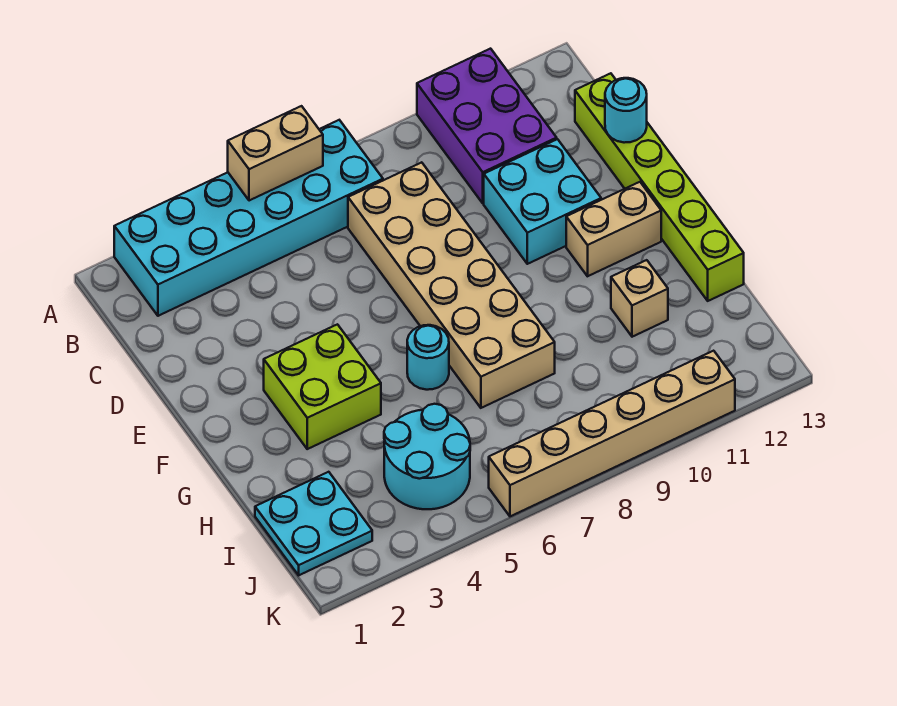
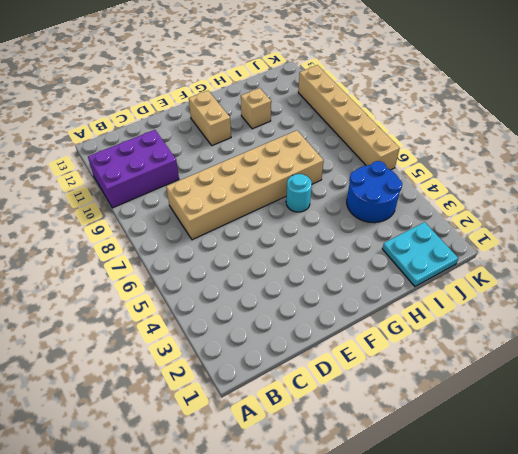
blue 2x2 round brick [347,161,402,223] -> cyan 2x2 round brick [384,404,470,509]
none -> cyan 2x6 brick [114,120,383,316]
none -> lime 1x6 brick [575,73,744,301]
none -> cyan 2x2 brick [484,139,601,264]

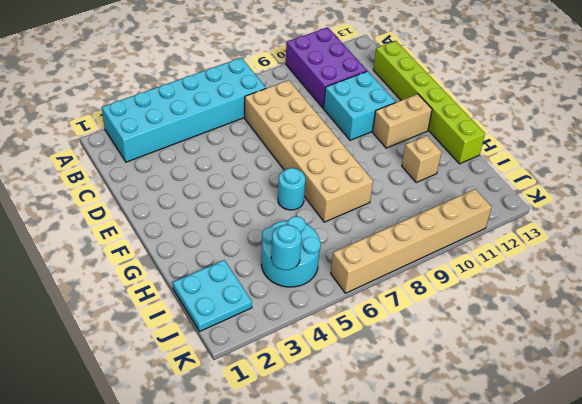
cyan 1x1 round brick [271,225,302,270] -> cyan 1x1 round brick moved to [605,78,647,143]
none -> lime 2x2 brick [264,324,381,449]
none -> tan 1x2 brick [228,106,323,201]

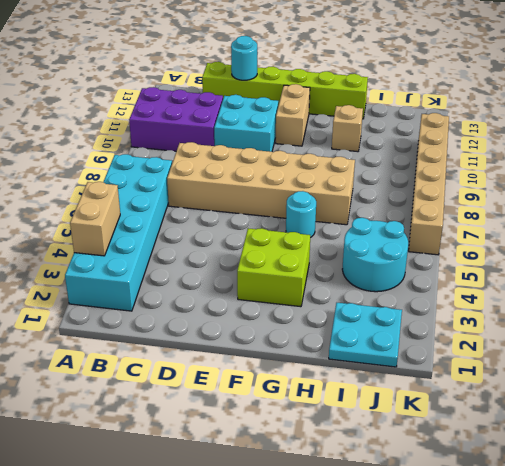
tan 1x2 brick [70,182,120,256] -> tan 1x2 brick moved to [228,106,323,201]

